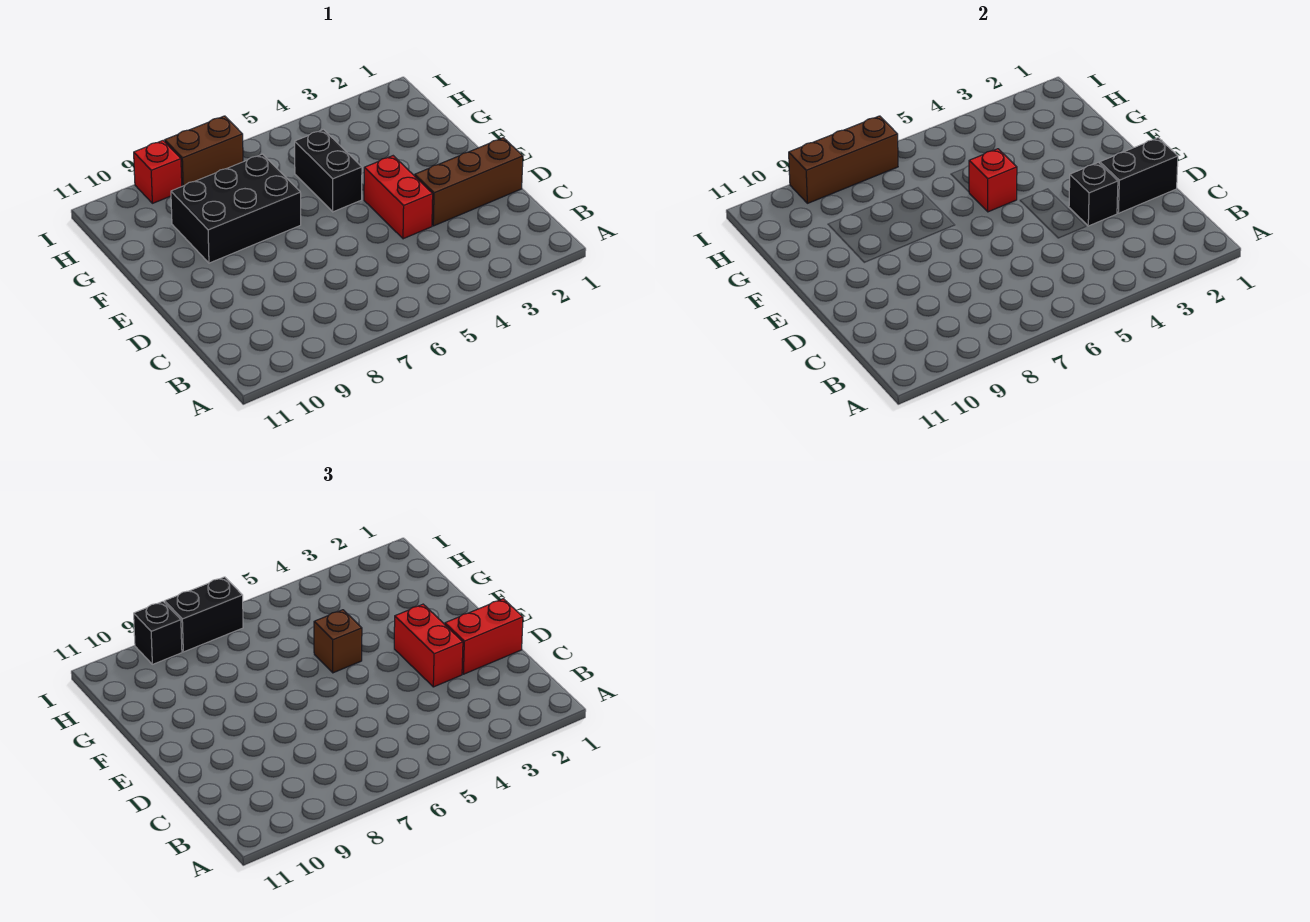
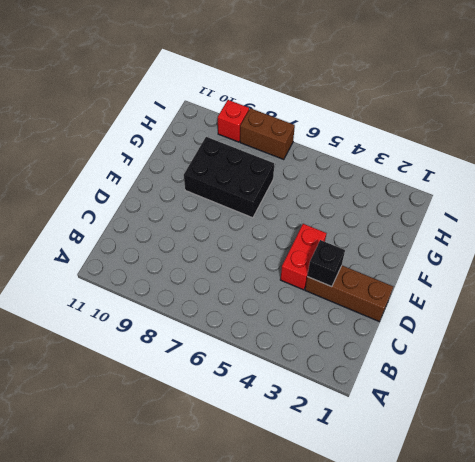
none -> black 1x2 brick [295,130,362,212]
none -> black 1x2 brick [1100,138,1178,213]
none -> red 1x1 brick [969,149,1017,212]

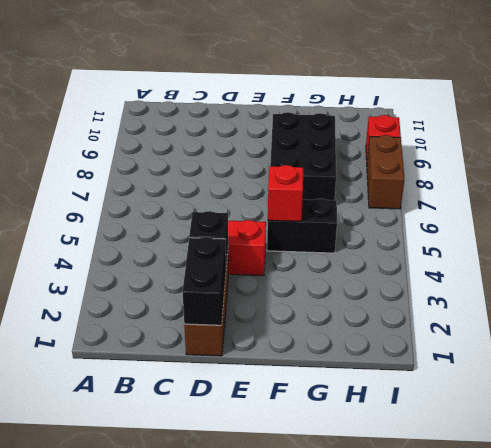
none -> brown 1x3 brick [789,116,898,203]
none -> red 1x2 brick [445,599,523,674]
none -> red 1x2 brick [394,604,463,687]

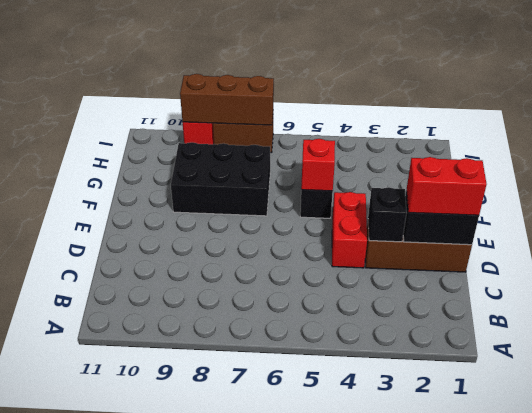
none -> red 1x2 brick [394,604,463,687]
none -> brown 1x1 brick [314,610,362,673]
none -> black 1x2 brick [165,577,243,652]

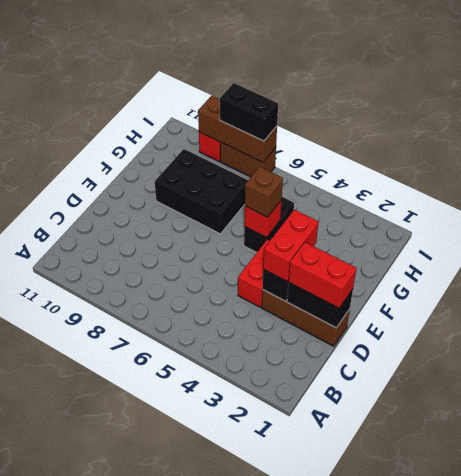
none -> black 1x1 brick [134,602,182,664]

